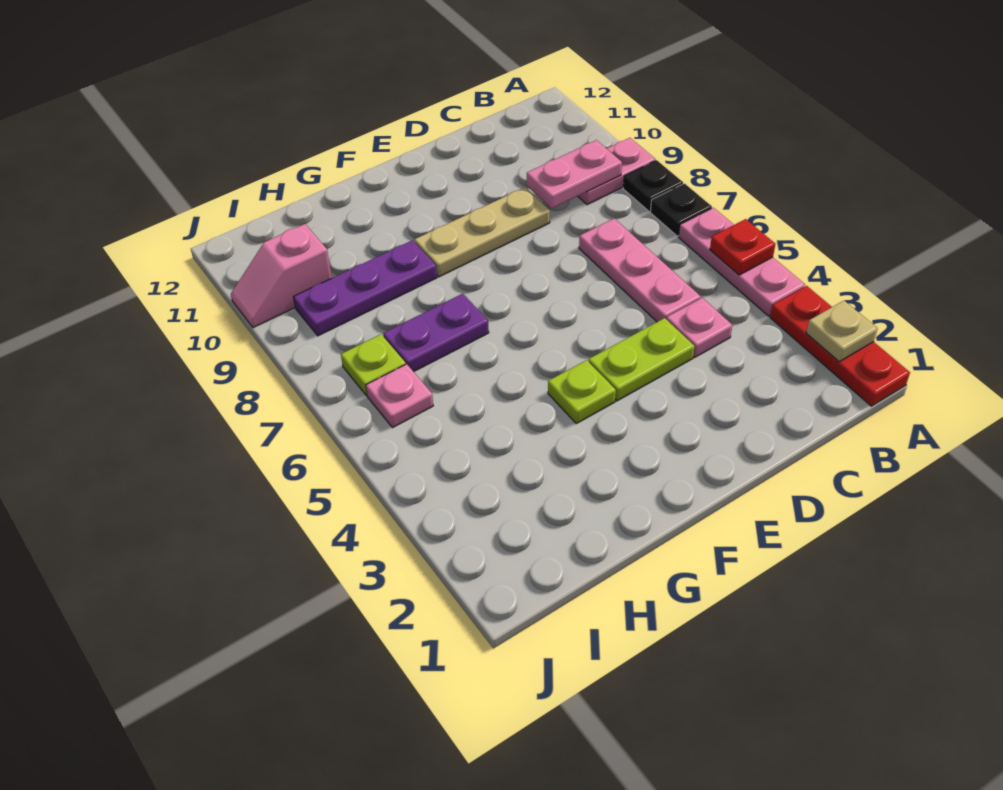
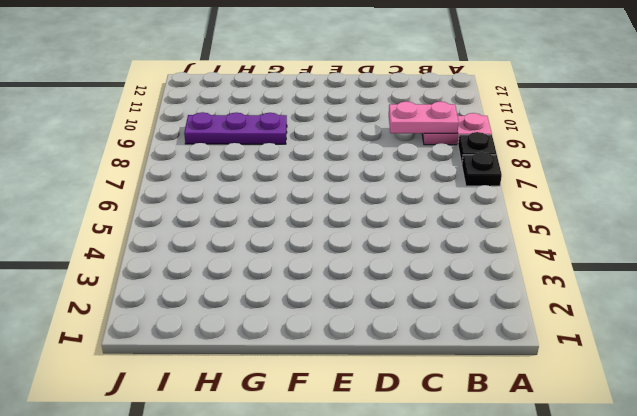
none -> red 1x3 plate [770,286,910,406]
none -> pink 1x3 plate [679,208,805,316]
none -> pink 1x1 plate [666,298,732,357]

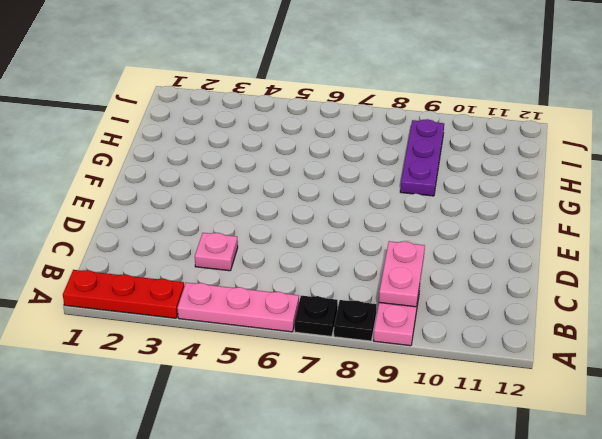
none -> pink 1x3 plate [579,219,701,322]
none -> lime 1x2 plate [589,318,695,401]
none -> tan 1x3 plate [415,187,550,277]

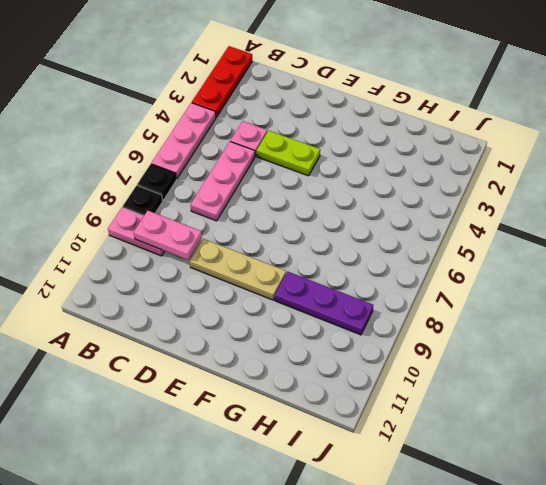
none -> lime 1x1 plate [548,360,616,423]
none -> purple 1x2 plate [383,294,489,372]
none -> pink 1x1 plate [366,364,433,428]

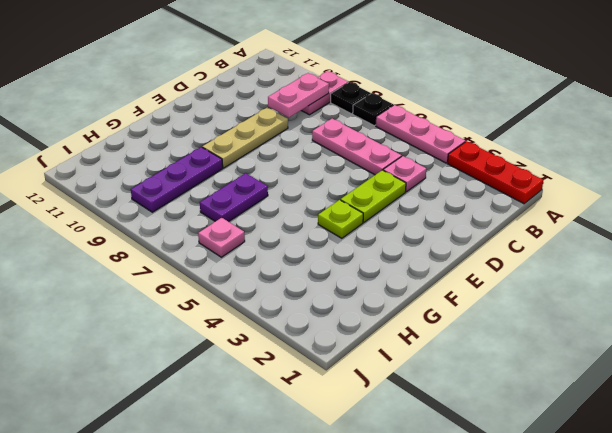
none -> lime 1x1 plate [341,334,406,396]
none -> pink 1x2 slope [231,224,332,328]
none -> tan 1x1 plate [806,301,878,362]

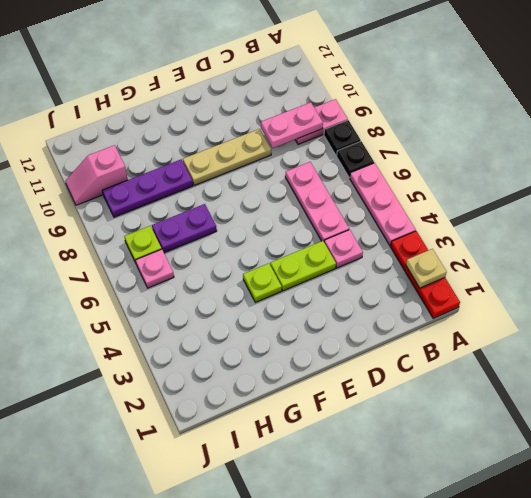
none -> red 1x1 plate [710,219,775,275]

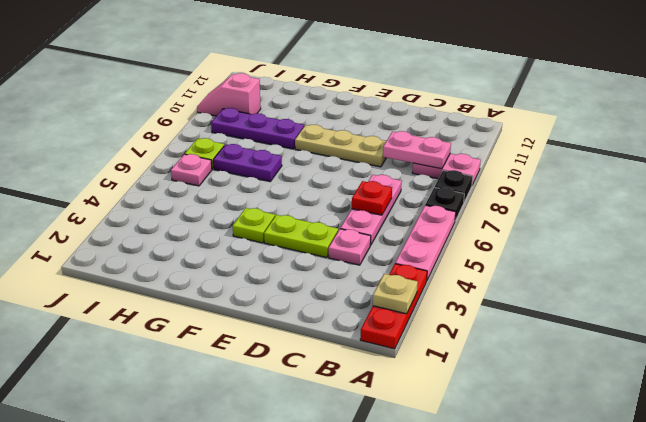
red 1x1 plate [352,181,392,215] -> red 1x1 plate moved to [710,219,775,275]

